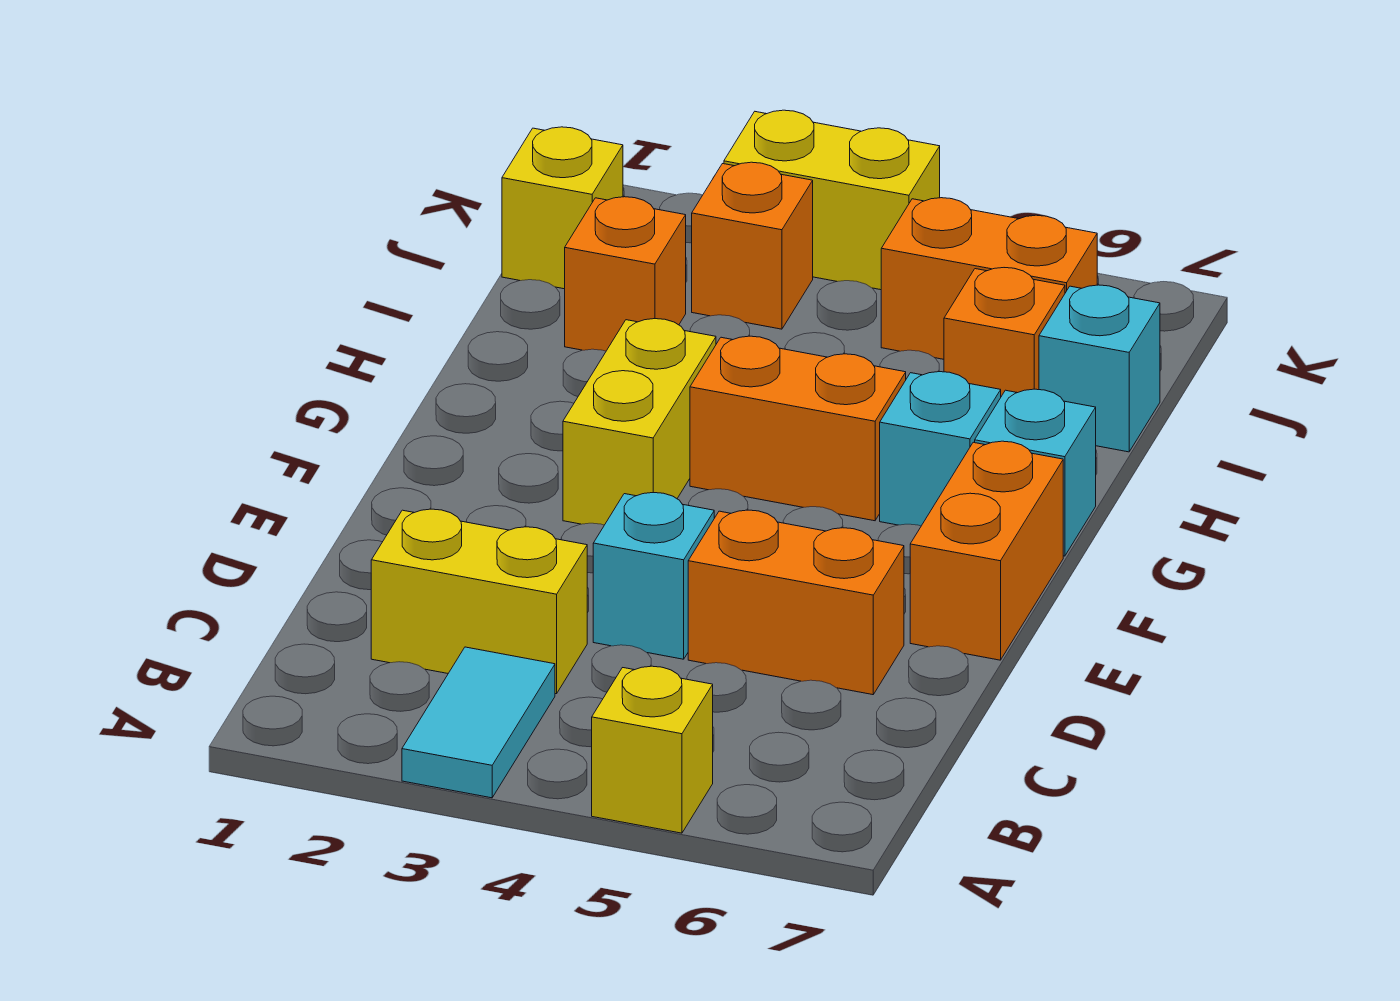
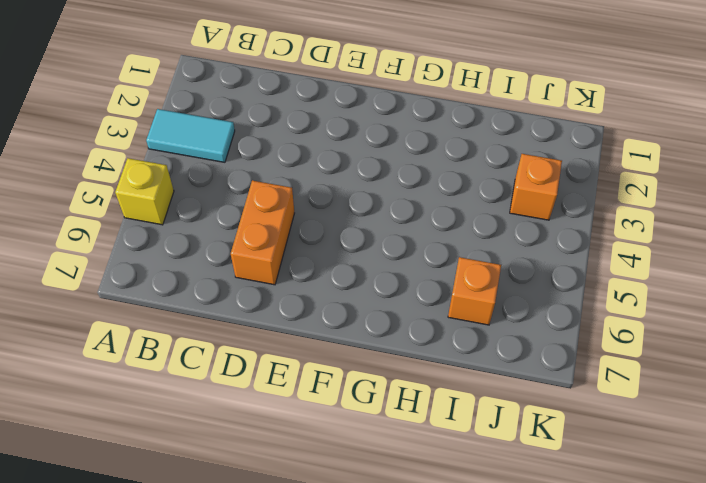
none -> yellow 1x2 brick [371,509,587,694]
none -> cyan 1x1 brick [593,493,714,659]
none -> orange 1x2 brick [910,441,1063,660]

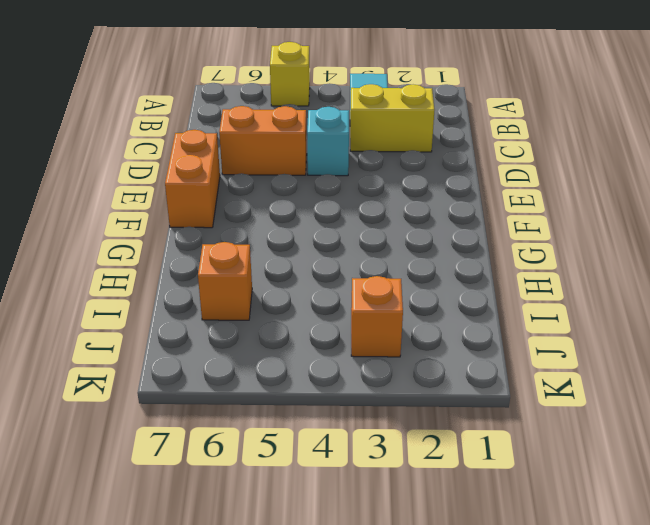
none -> yellow 1x2 brick [563,319,716,525]
none -> orange 1x2 brick [690,336,906,521]
none -> cyan 1x1 brick [880,372,1001,526]

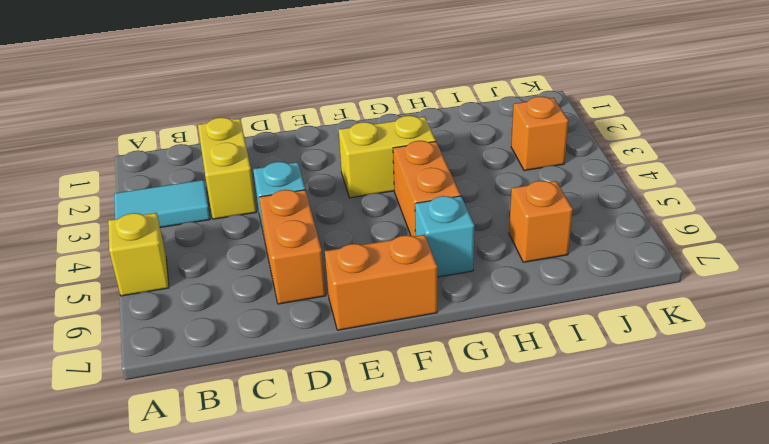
none -> cyan 1x1 brick [975,389,1096,556]
none -> orange 1x1 brick [565,197,686,351]
none -> cyan 1x1 brick [1039,285,1160,452]

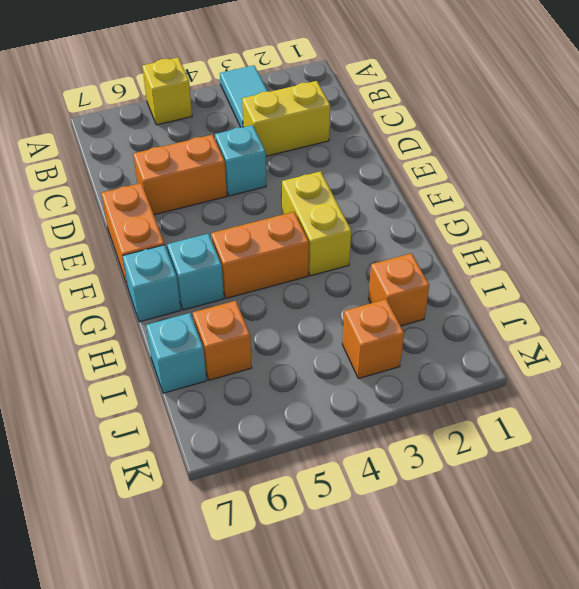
none -> yellow 1x1 brick [502,127,623,289]
none -> orange 1x2 brick [881,198,1097,359]
none -> yellow 1x2 brick [724,110,940,290]

